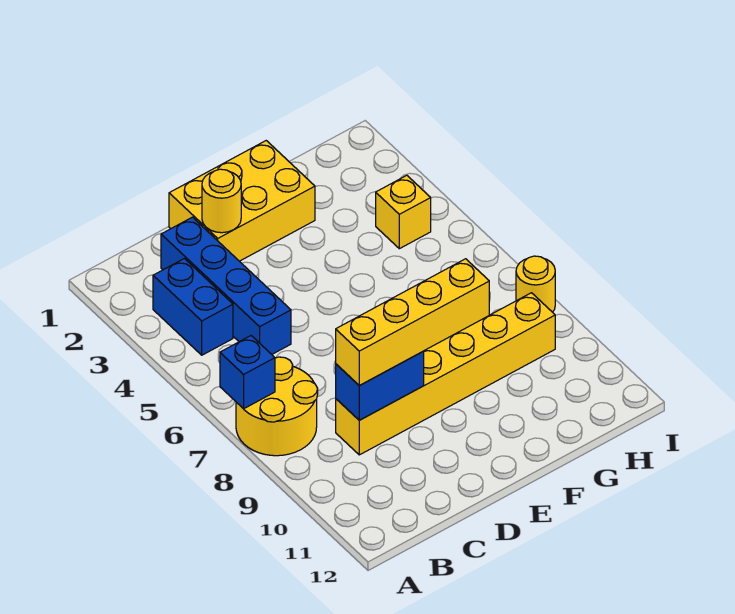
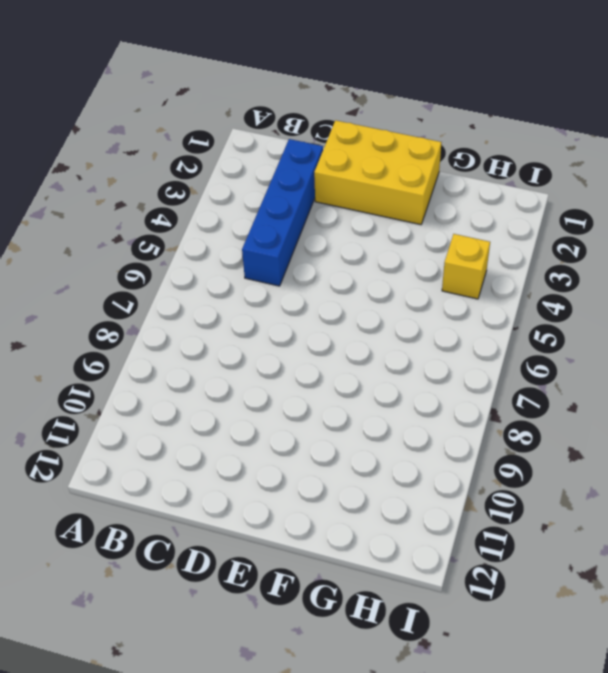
none -> yellow 2x2 round brick [236,357,318,456]
none -> blue 1x2 brick [153,259,233,355]

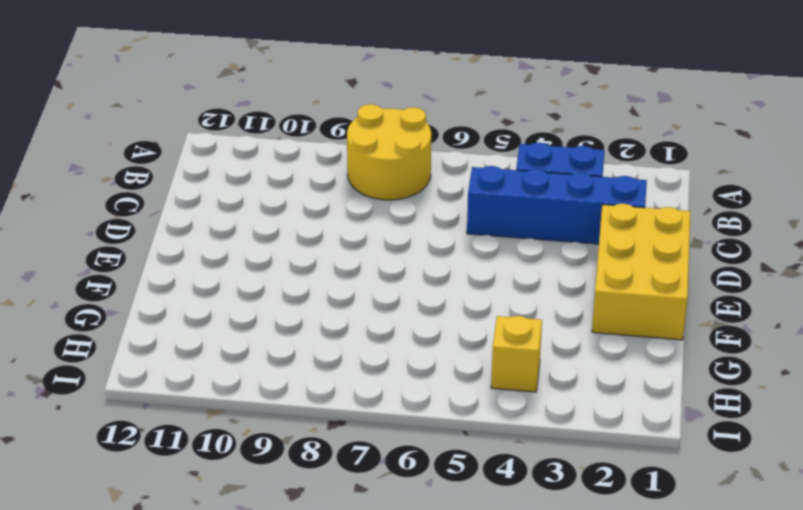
none -> yellow 1x6 brick [336,293,555,455]
none -> yellow 1x1 round brick [516,256,555,312]

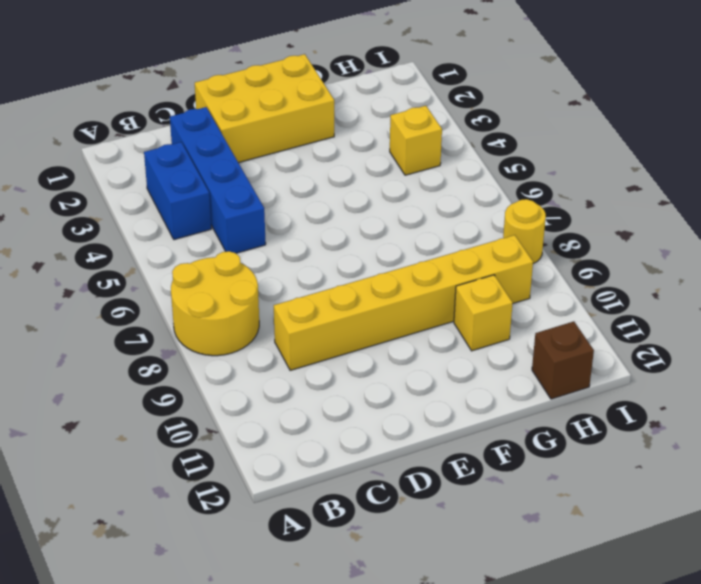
yellow 1x1 brick [454,275,513,351] -> none
brown 1x1 brick [532,321,594,399] -> none
none -> blue 1x1 brick [220,336,275,409]
none -> blue 1x2 brick [336,351,424,420]

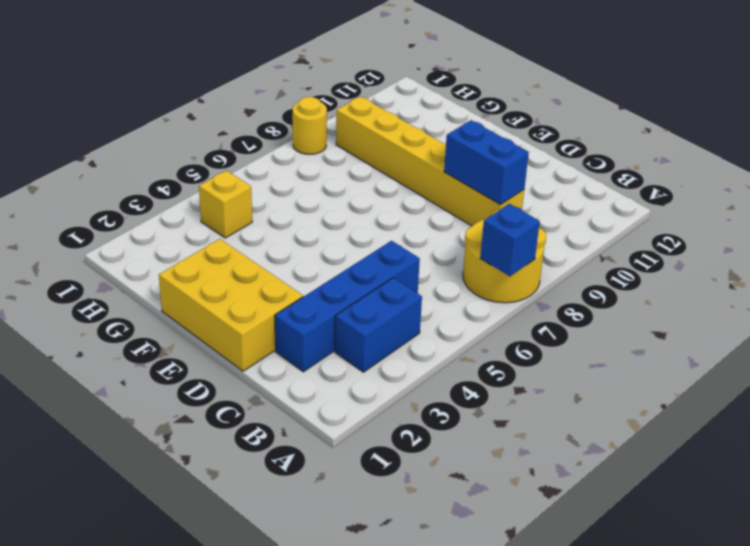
none -> yellow 1x1 round brick [202,169,241,233]
none -> yellow 1x4 brick [336,259,489,386]

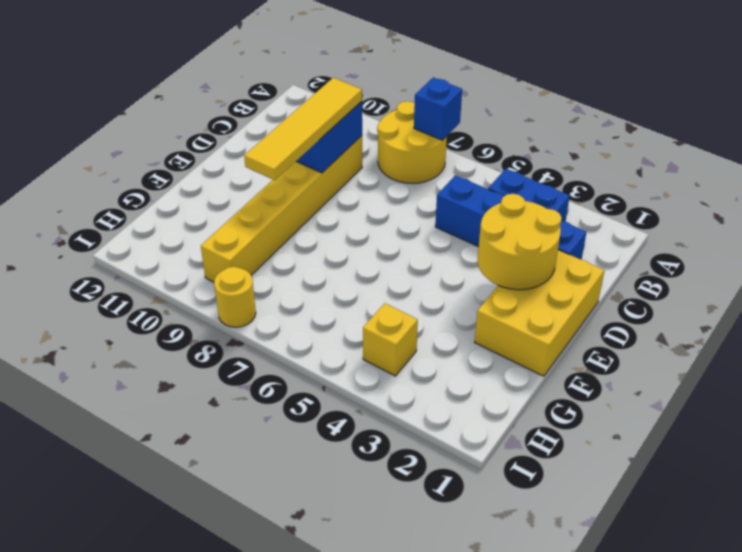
yellow 1x4 tile [244,78,362,180] -> yellow 1x4 brick [336,259,489,386]
yellow 2x2 round brick [478,194,562,290] -> yellow 1x1 round brick [202,169,241,233]

